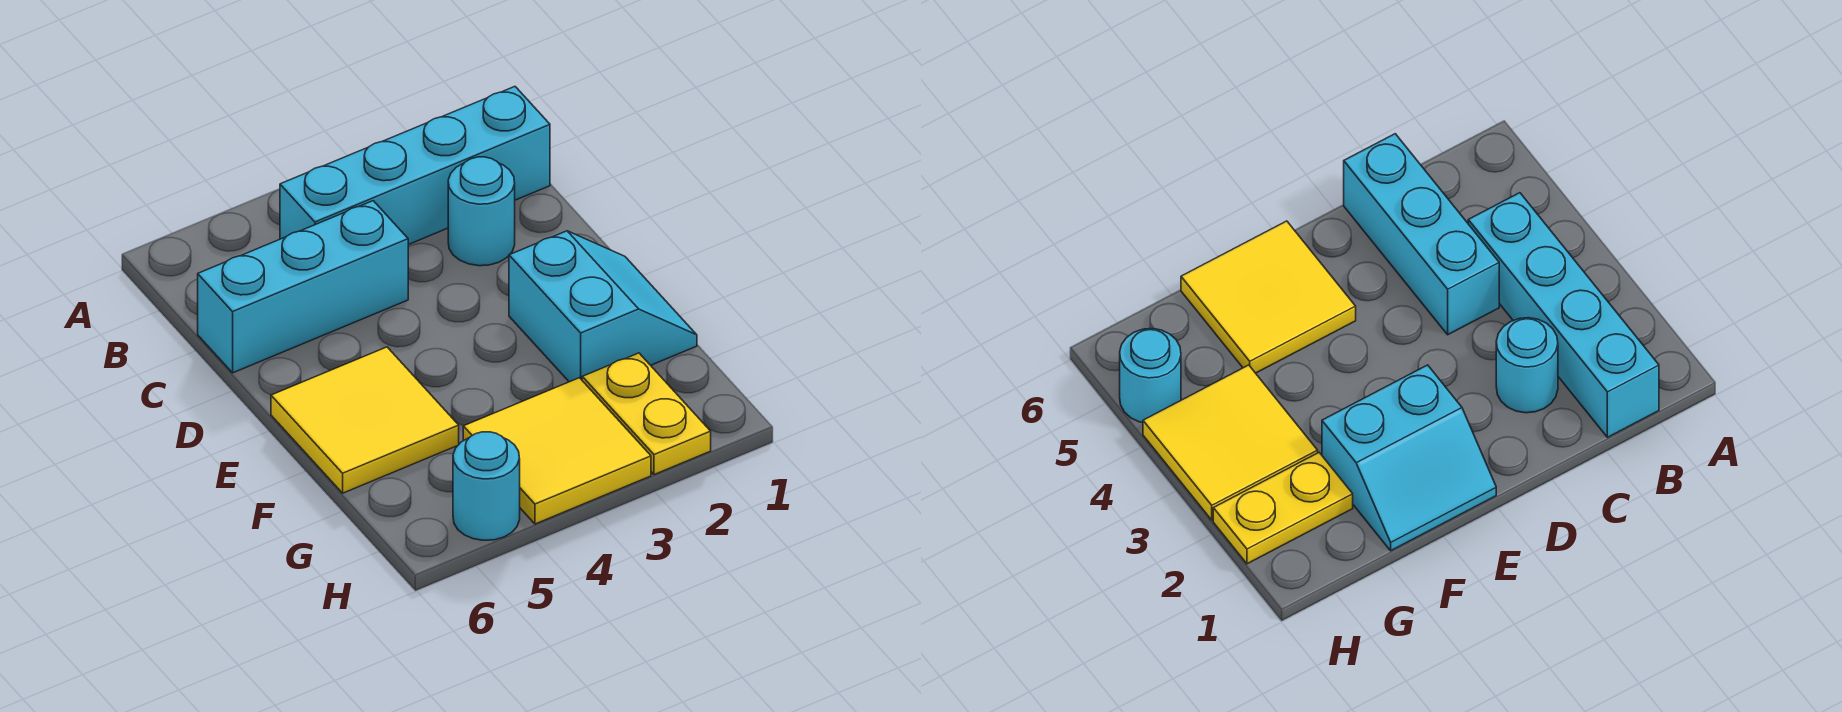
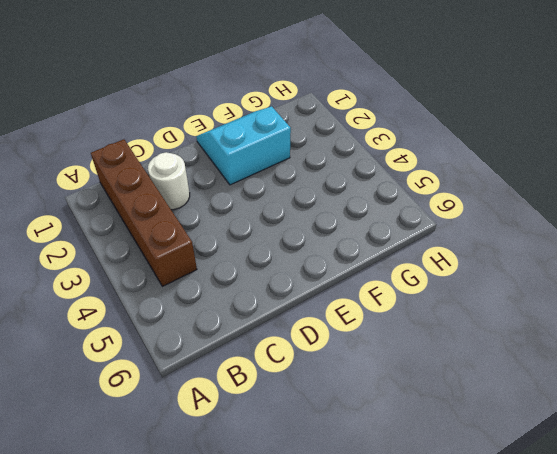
brown 1x4 brick [91,139,197,286] -> cyan 1x4 brick [280,87,550,245]
white 1x1 round brick [148,152,190,210] -> cyan 1x1 round brick [448,157,515,266]
none -> cyan 1x3 brick [198,201,408,373]
none -> yellow 2x2 tile [271,347,459,493]

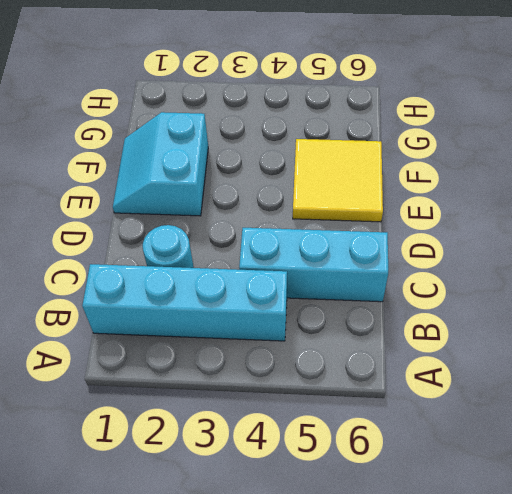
none -> yellow 1x2 plate [582,353,711,475]
none -> yellow 2x2 tile [463,378,651,524]

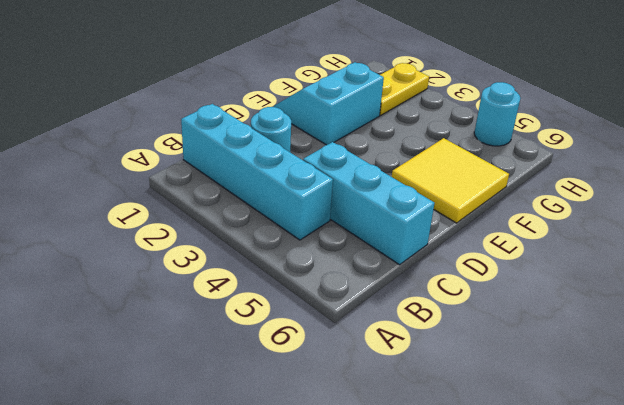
none -> yellow 2x2 tile [463,378,651,524]

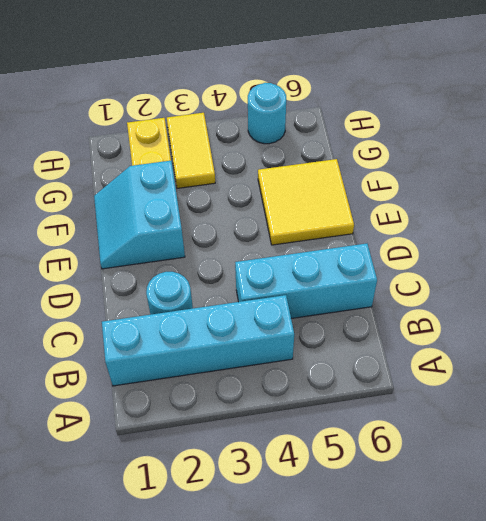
yellow 1x2 tile [167,113,215,188] -> yellow 2x2 tile [463,378,651,524]

